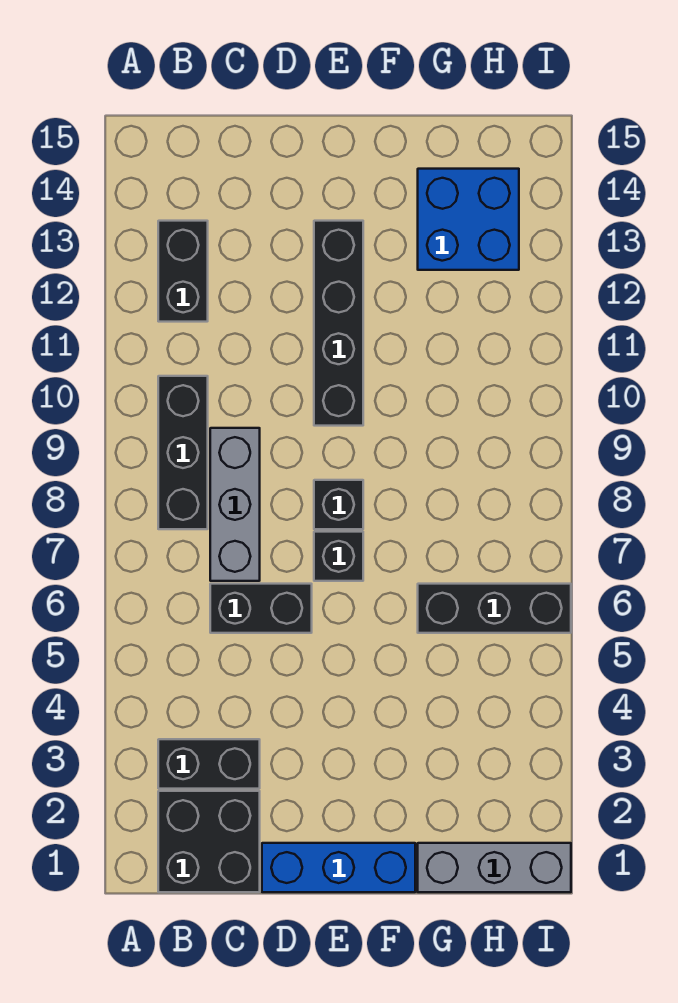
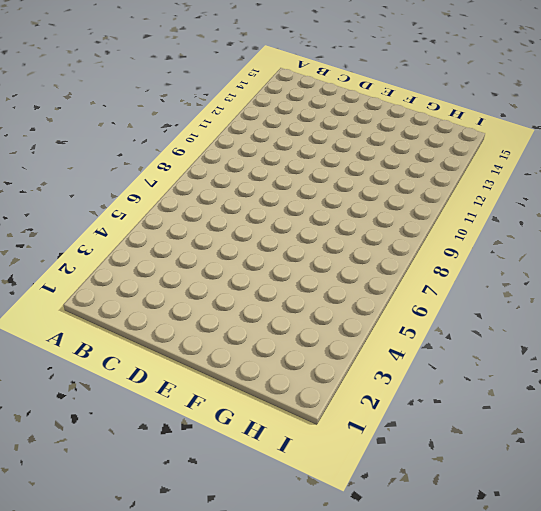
none -> black 2x2 brick [158,791,260,892]
none -> black 1x2 brick [158,739,260,789]
none -> black 1x3 brick [158,376,208,529]

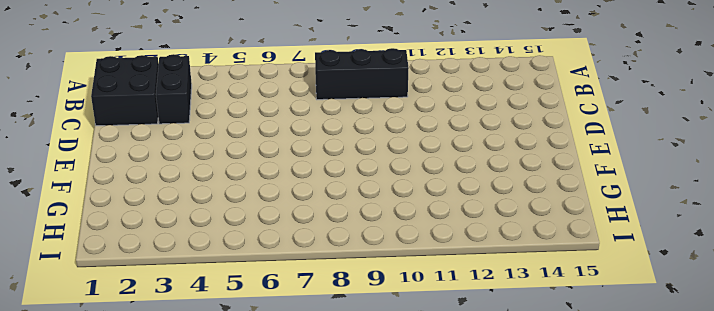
none -> black 1x2 brick [158,221,208,322]
none -> black 1x2 brick [210,584,312,633]
none -> grey 1x3 brick [210,428,260,581]

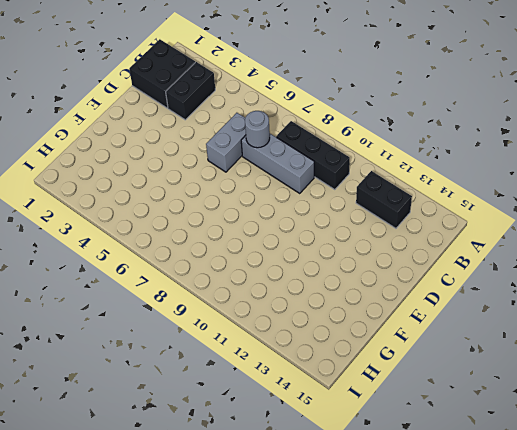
grey 1x2 brick [206,113,246,172] -> black 1x2 brick [210,584,312,633]
grey 1x1 round brick [245,111,270,148] -> none
none -> blue 1x3 brick [262,843,415,892]
none -> black 1x1 brick [314,532,363,581]
none -> black 1x1 brick [314,480,363,529]

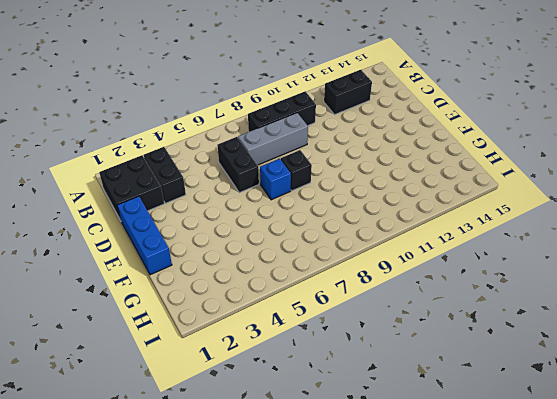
blue 1x1 brick [260,159,291,200] -> black 1x1 brick [314,532,363,581]
none -> black 1x4 brick [314,221,363,426]
none -> grey 1x3 brick [418,843,571,892]
none -> black 1x3 brick [418,584,571,633]

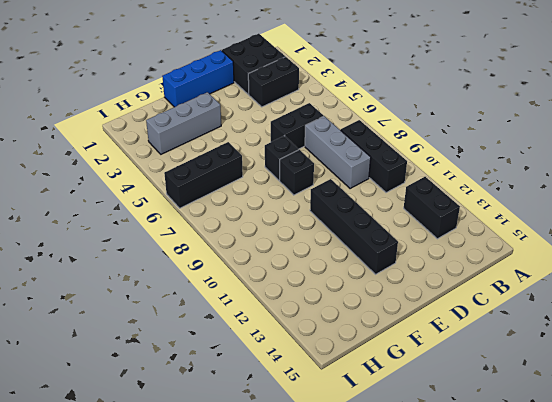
grey 1x3 brick [146,92,221,154] -> grey 1x3 brick moved to [418,843,571,892]
none -> blue 2x2 brick [418,169,519,270]

